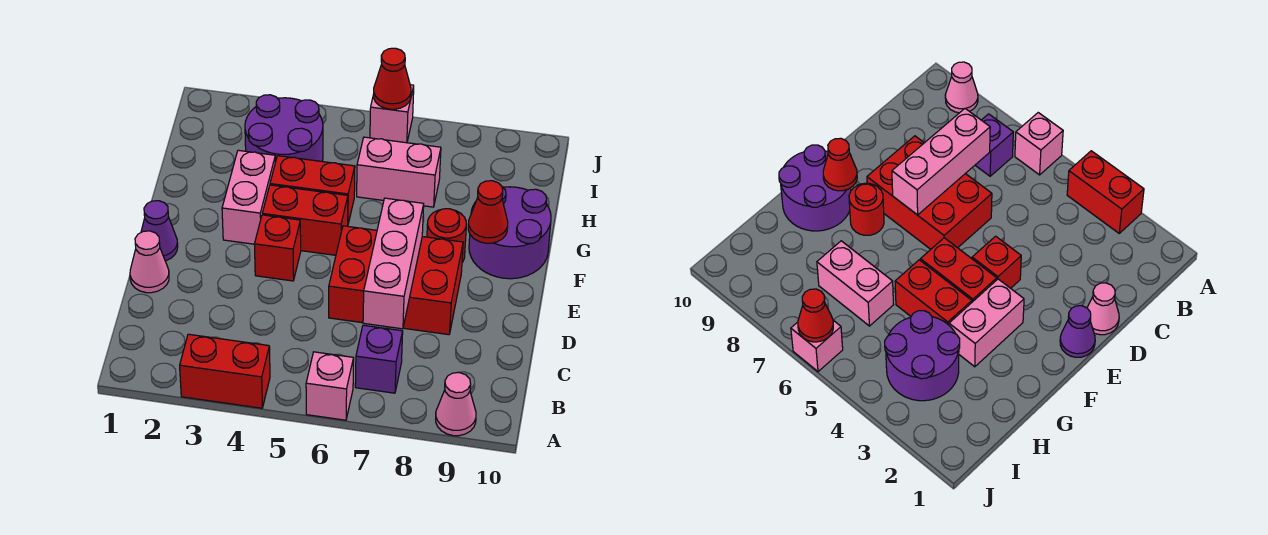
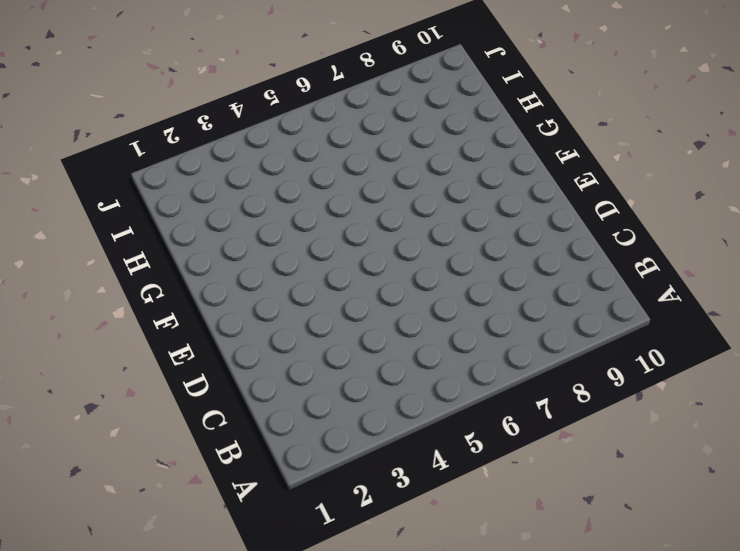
none -> red 1x2 brick [180,334,270,408]
none -> pink 1x1 brick [306,352,354,420]
none -> pink 1x1 cone [436,373,476,436]

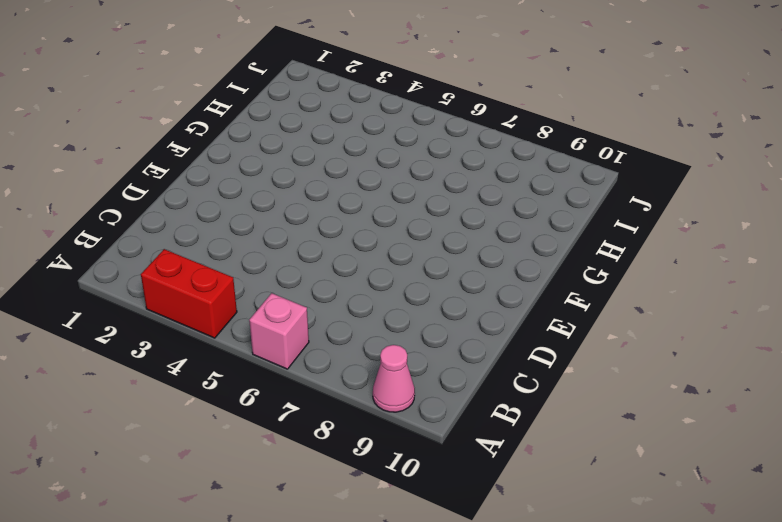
none -> purple 1x1 brick [355,325,403,393]
none -> pink 1x1 cone [130,231,169,293]
none -> red 2x3 brick [329,226,463,335]

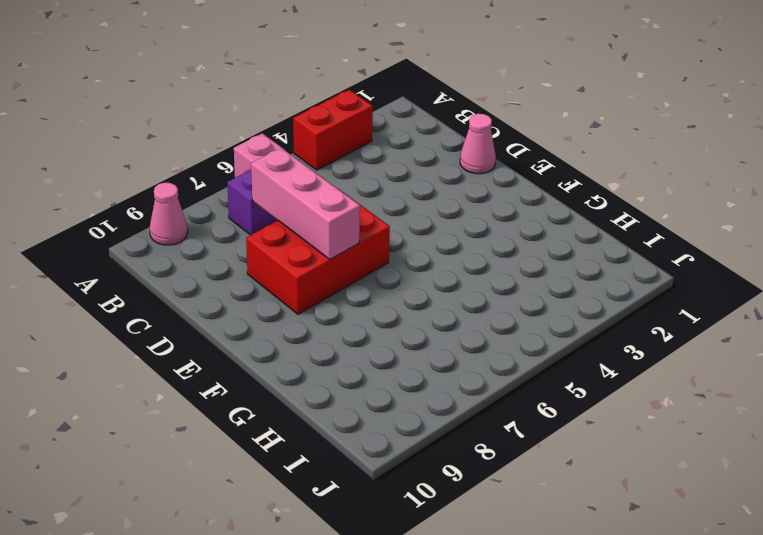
none -> purple 1x1 cone [141,201,178,261]
none -> red 1x1 brick [254,215,301,281]
none -> pink 1x2 brick [222,150,275,244]

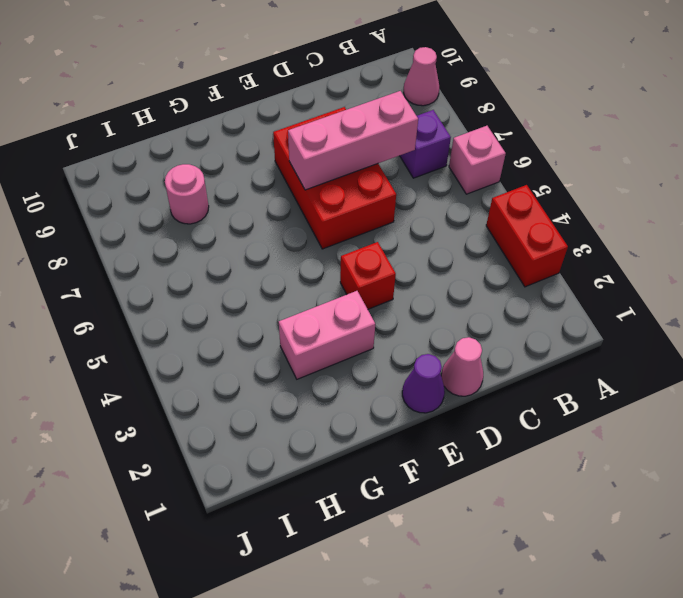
pink 1x1 round brick [165,164,209,224] -> none
none -> red 1x2 brick [262,185,348,255]
none -> red 1x1 round brick [427,209,466,263]
none -> purple 2x2 round brick [469,187,551,279]

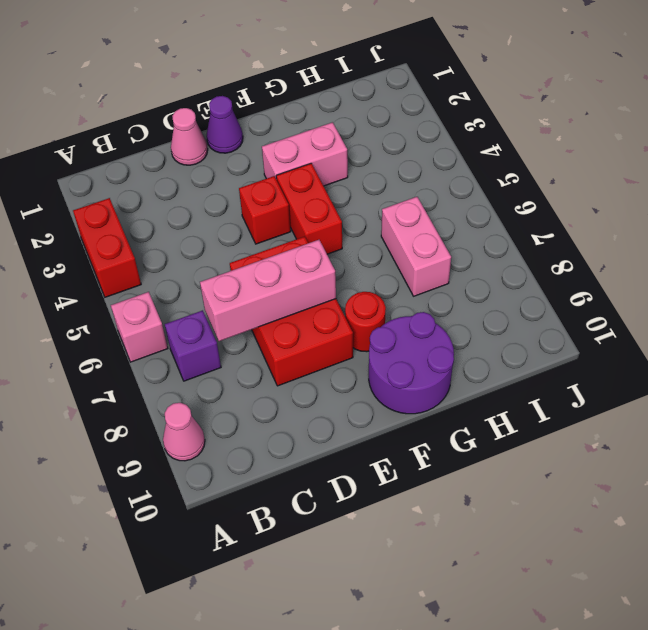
none -> red 1x2 brick [270,156,355,224]
none -> purple 2x2 round brick [245,95,323,162]
none -> pink 1x1 brick [370,85,414,143]

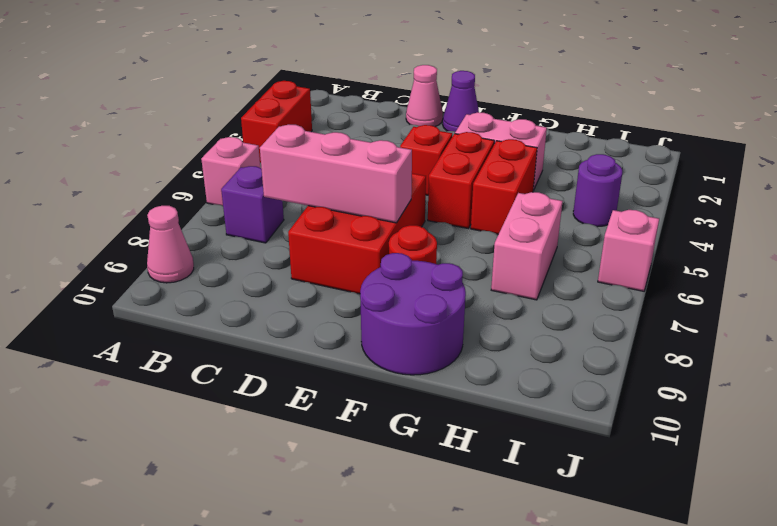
purple 1x1 round brick [573,154,622,227] -> purple 2x2 round brick [245,95,323,162]
none -> red 1x1 cone [468,181,508,243]
none -> red 1x1 cone [374,48,411,109]

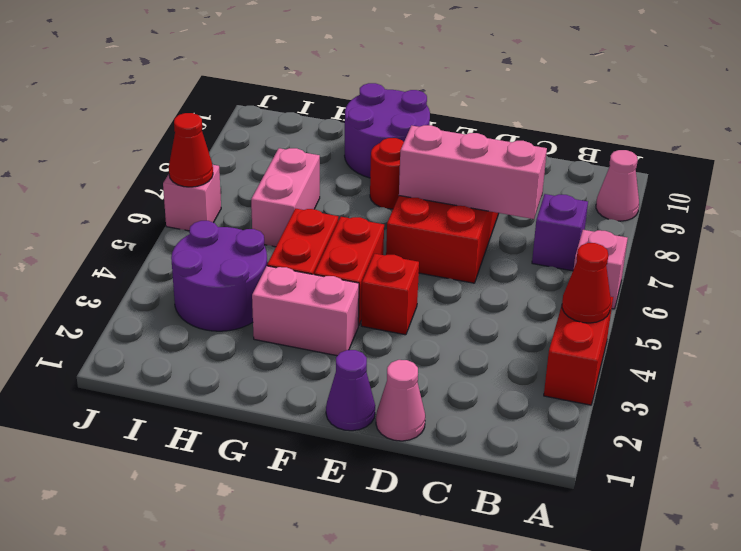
red 1x1 cone [562,243,611,323] -> red 1x1 cone moved to [468,181,508,243]

